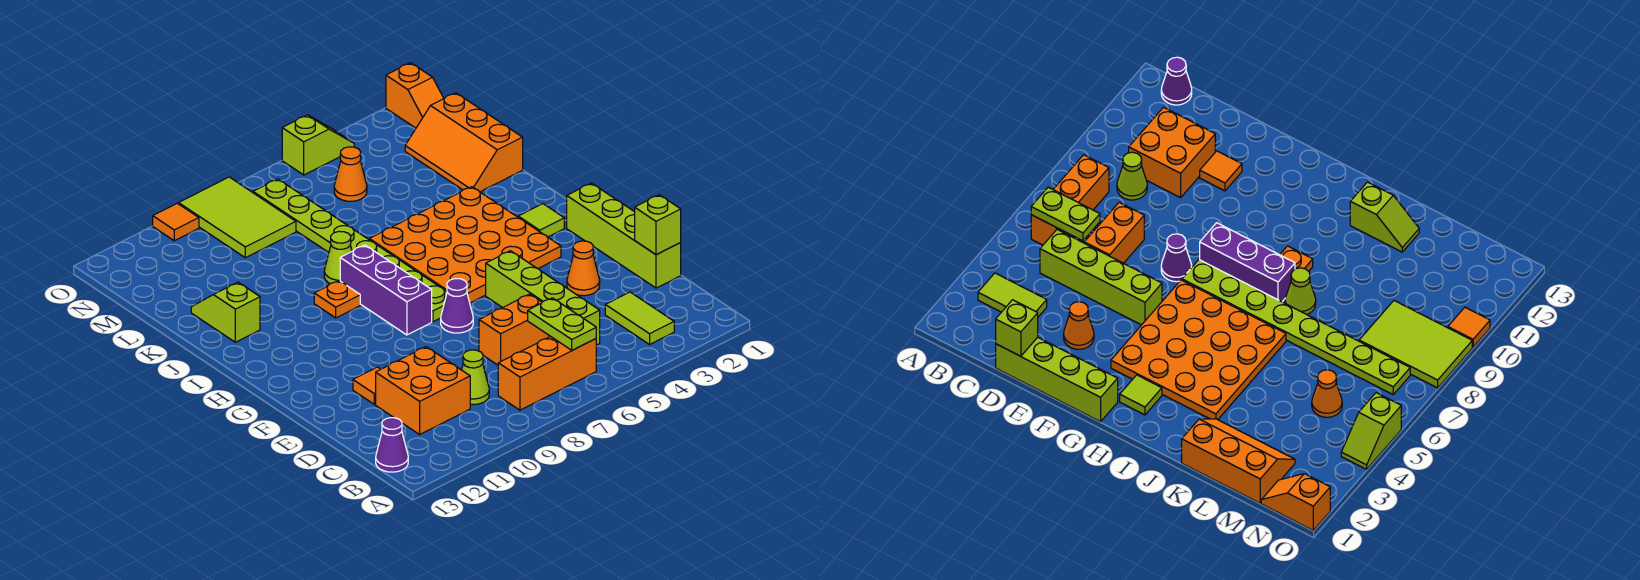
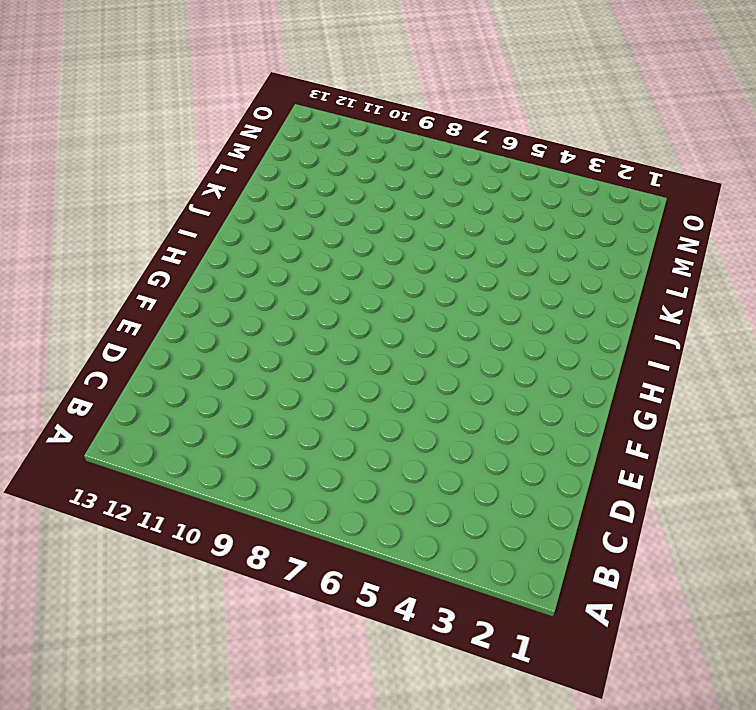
none -> lime 1x2 tile [605,292,674,344]
none -> orange 1x3 brick [498,336,596,410]
none -> purple 1x1 cone [376,418,408,472]

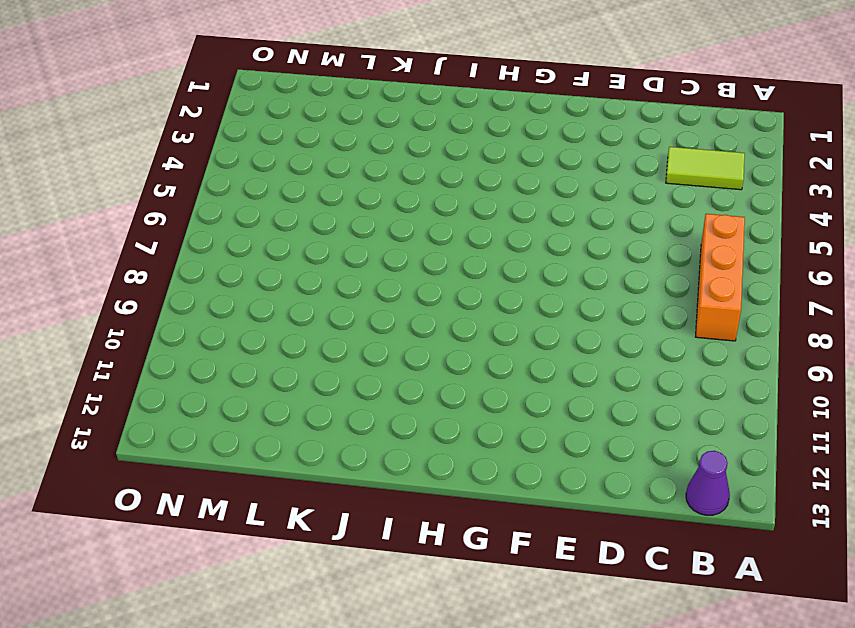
none -> lime 1x4 brick [486,251,600,345]
none -> lime 1x1 cone [462,350,489,405]
none -> orange 2x2 brick [376,347,470,434]

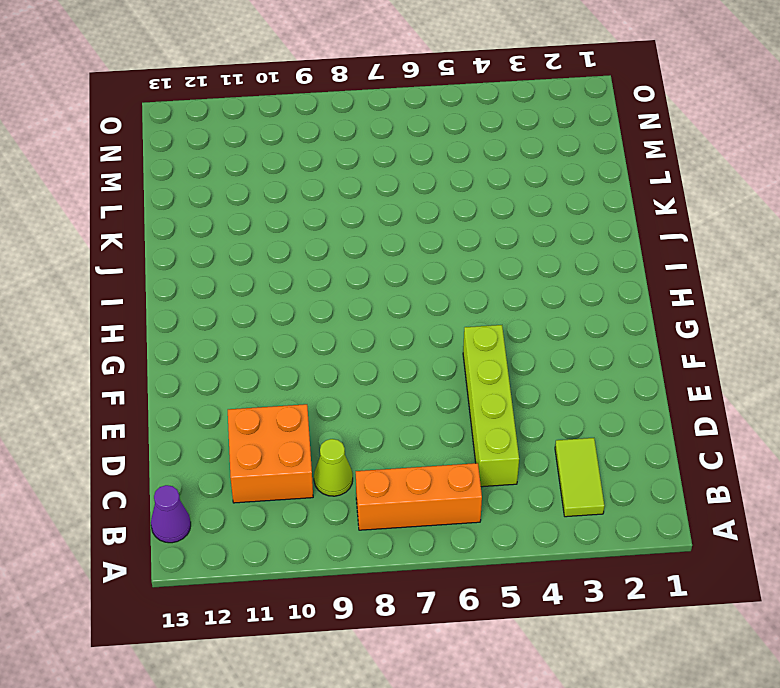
none -> lime 1x4 brick [567,183,681,288]
none -> orange 1x2 brick [479,294,550,365]
none -> orange 1x1 cone [567,241,600,296]

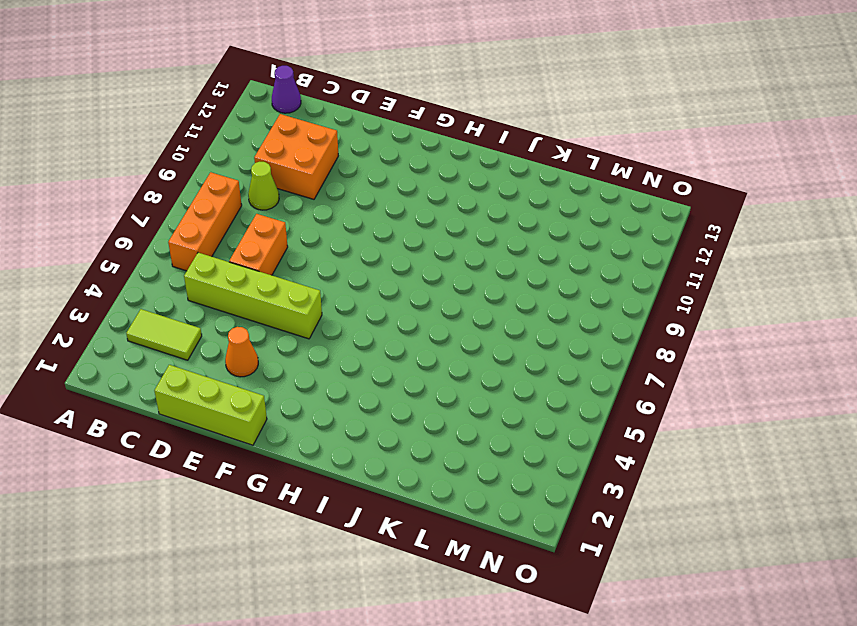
lime 1x3 brick [154,365,267,445] -> lime 1x4 brick [567,183,681,288]
none -> orange 1x1 tile [353,367,381,404]
none -> purple 1x1 cone [441,279,473,333]
none -> orange 4x4 plate [369,187,561,303]

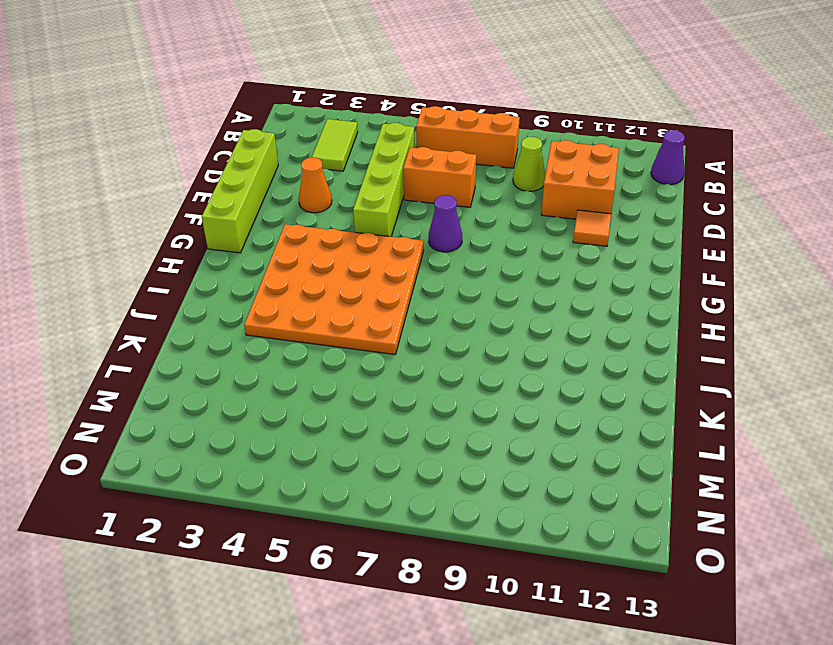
none -> lime 1x8 plate [253,179,447,322]
none -> purple 1x3 brick [340,245,432,335]
none -> lime 1x1 tile [518,204,564,237]

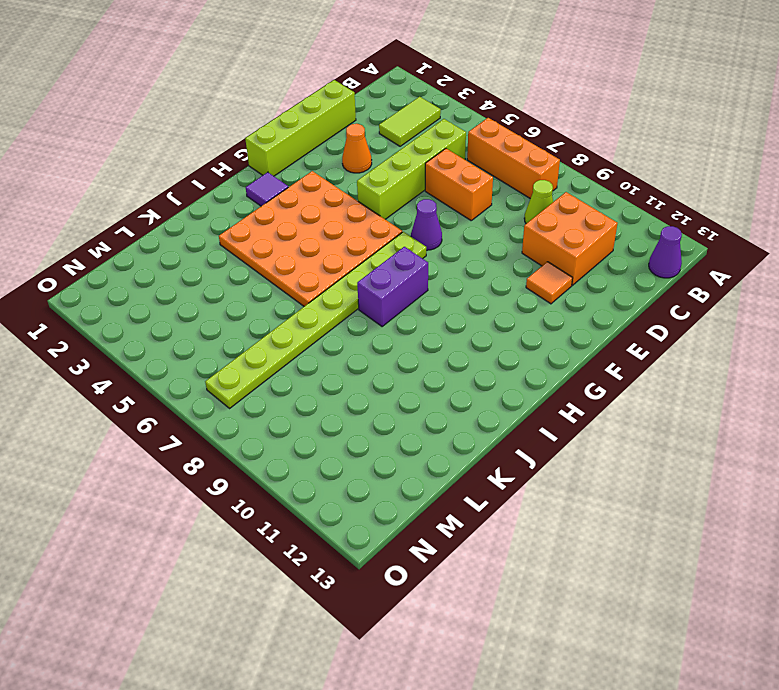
purple 1x1 tile [246,172,288,206] -> lime 1x1 tile [518,204,564,237]
purple 1x2 brick [357,247,428,327] -> purple 1x3 brick [340,245,432,335]
none -> orange 1x1 plate [314,280,360,318]
none -> lime 1x1 cone [324,231,352,283]
none -> lime 1x2 slope [191,282,260,342]

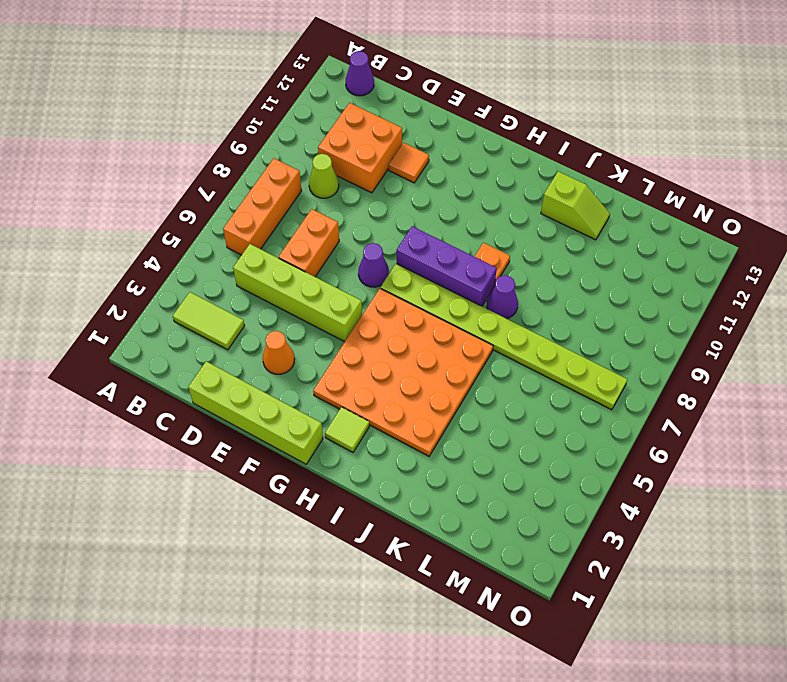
purple 1x1 cone [487,275,518,319] -> lime 1x1 cone [324,231,352,283]
none -> orange 2x3 slope [405,93,523,192]
none -> orange 1x1 cone [334,147,367,201]
none -> lime 2x3 tile [179,177,296,258]

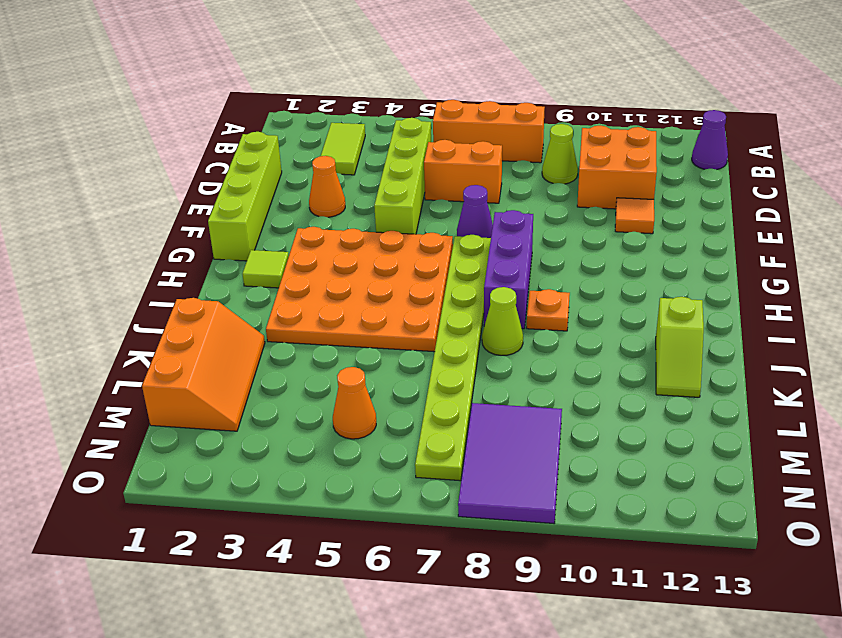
purple 2x3 tile [458,403,562,523] -> lime 2x3 tile [179,177,296,258]
none -> orange 1x2 slope [386,63,444,128]
none -> lime 1x2 slope [282,115,354,175]
none -> orange 1x1 tile [153,203,199,241]

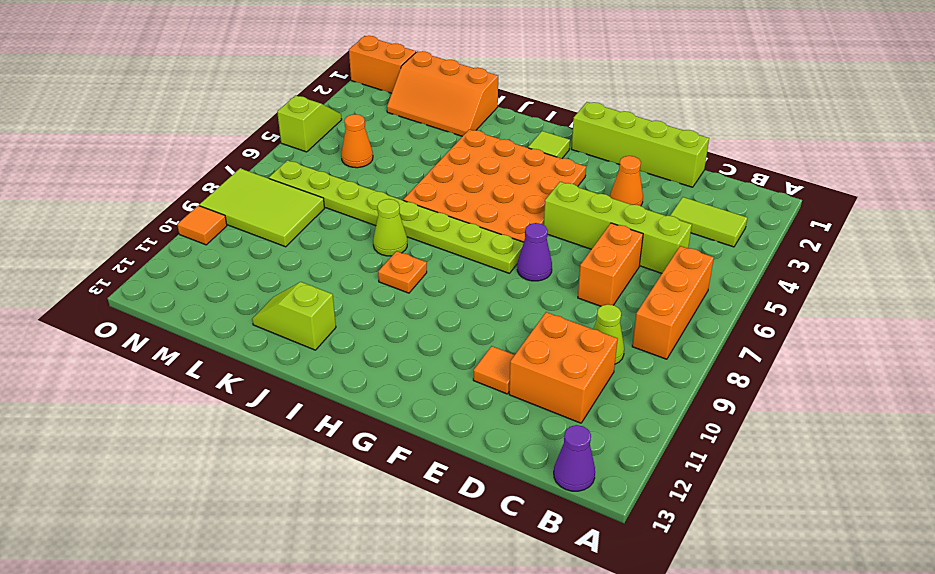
orange 1x2 brick [349,36,416,93] -> orange 1x2 slope [386,63,444,128]
none -> purple 1x3 brick [340,245,432,335]
none -> lime 1x2 plate [528,298,596,350]
none -> lime 1x1 brick [635,195,681,255]

